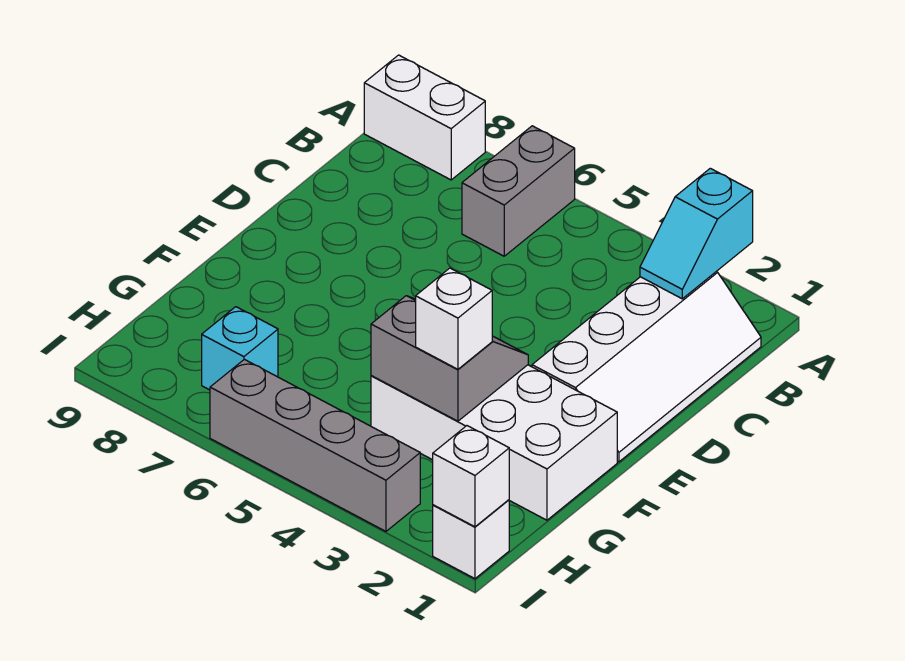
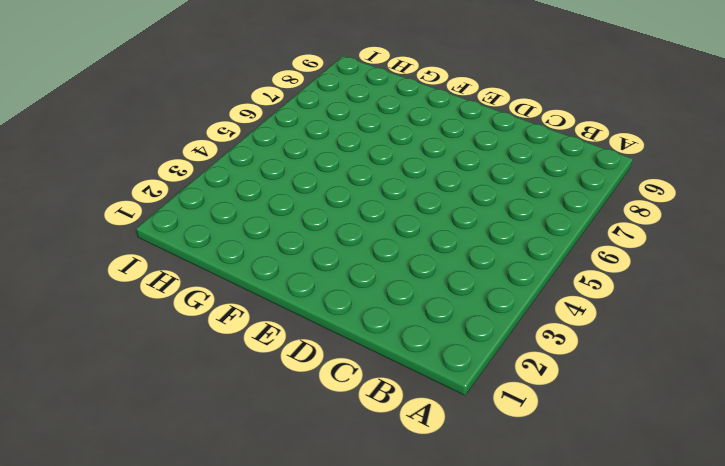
none -> grey 1x2 brick [462,126,575,256]
none -> white 1x2 brick [364,55,485,180]

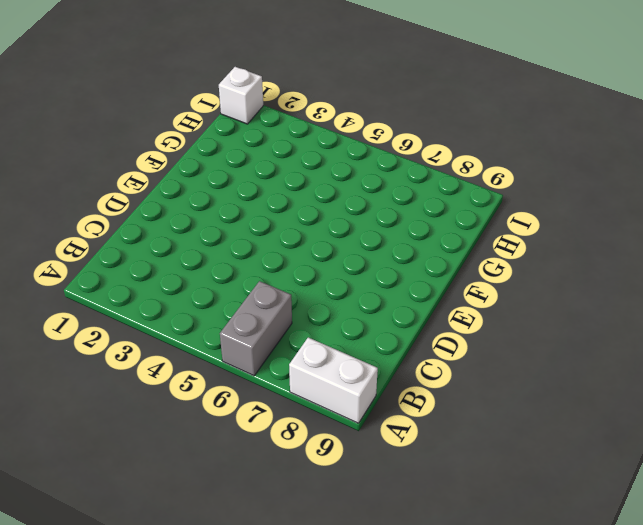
none -> white 2x4 slope [532,272,761,462]
none -> white 2x4 brick [371,365,617,520]

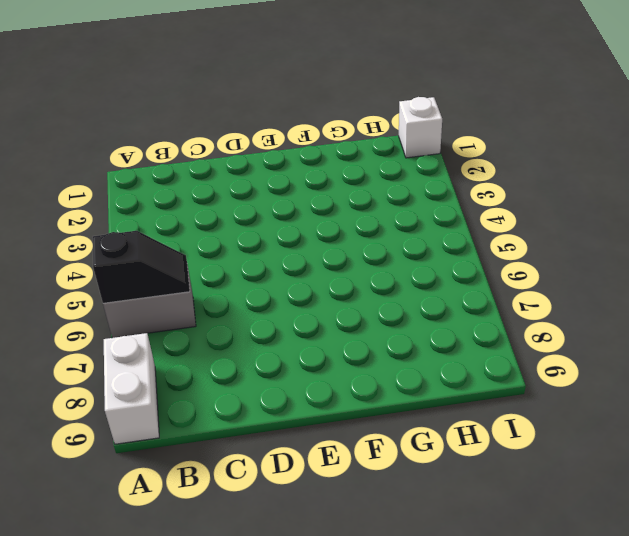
black 1x2 slope [93,231,190,303] -> none
none -> white 2x4 slope [532,272,761,462]
none -> white 2x4 brick [371,365,617,520]

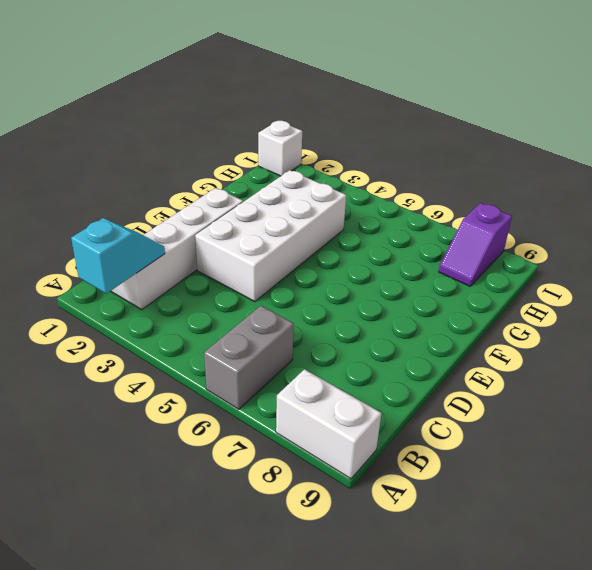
white 2x4 brick [195,170,346,302] -> white 2x4 brick turned to [371,365,617,520]
purple 1x2 slope [439,203,512,286] -> none
none -> cyan 1x1 brick [202,307,278,390]
none -> grey 1x4 brick [210,359,420,531]

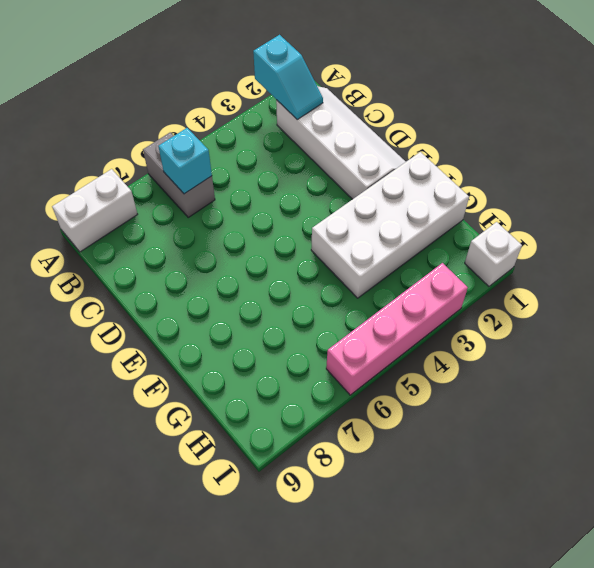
cyan 1x1 brick [158,128,212,194] -> cyan 1x1 brick moved to [202,307,278,390]
pink 1x4 brick [326,263,468,395] -> grey 1x4 brick [210,359,420,531]
none -> grey 2x2 slope [371,296,528,421]
none -> white 1x1 brick [433,426,509,527]

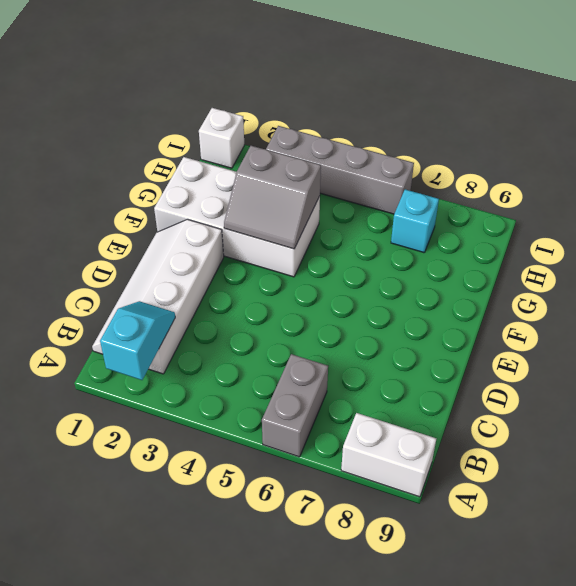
none -> white 1x1 brick [433,426,509,527]
none -> white 1x1 brick [416,268,492,369]

